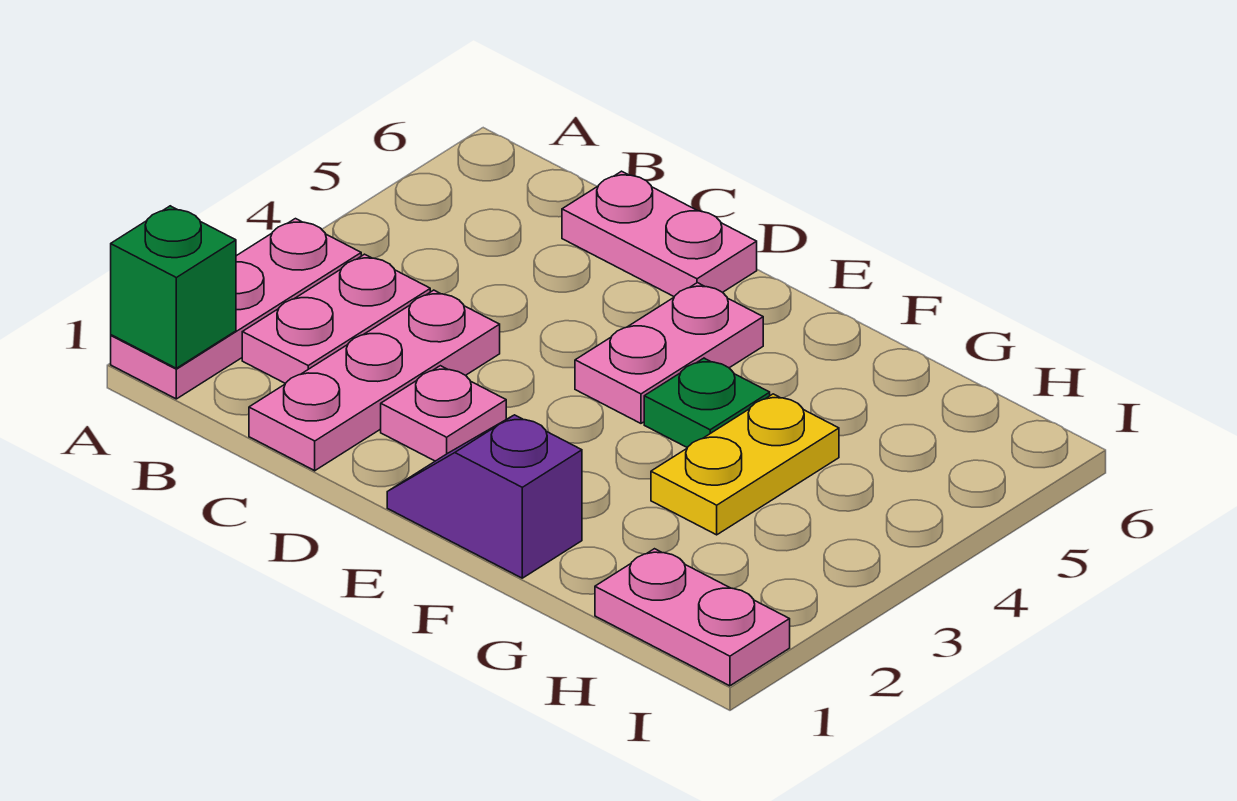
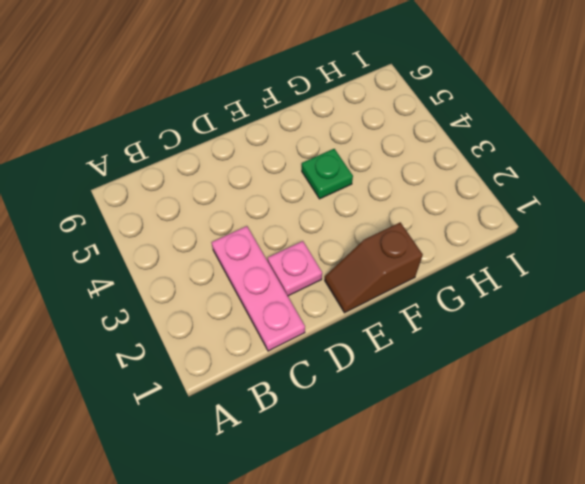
brown 1x2 slope [325,222,423,313] -> purple 1x2 slope [387,415,582,578]
none -> pink 1x3 plate [111,219,361,399]
none -> pink 1x2 plate [242,254,430,383]

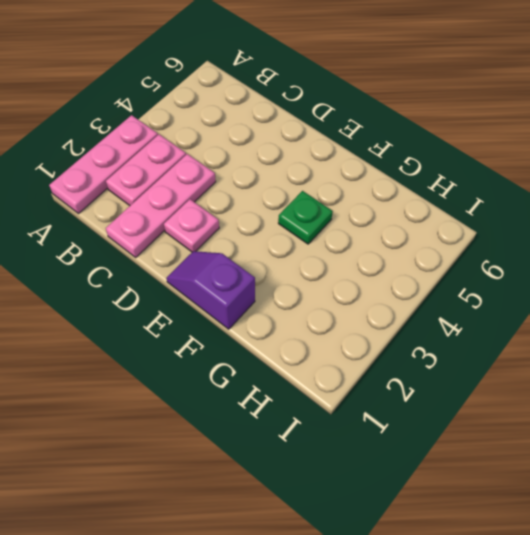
none -> pink 1x2 plate [562,171,757,296]
none -> pink 1x2 plate [575,283,763,423]

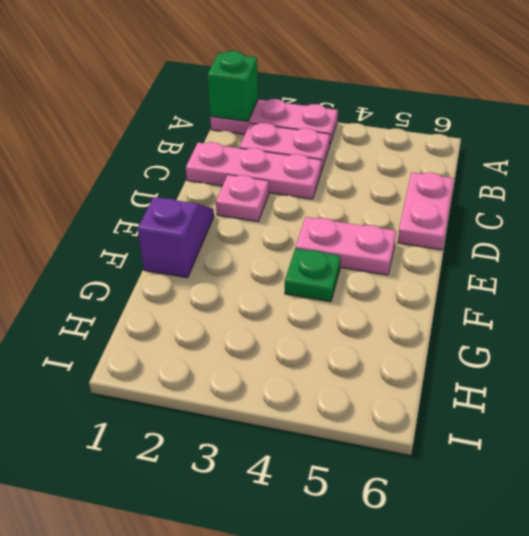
none -> yellow 1x2 plate [651,394,839,535]
none -> pink 1x2 plate [595,549,790,686]

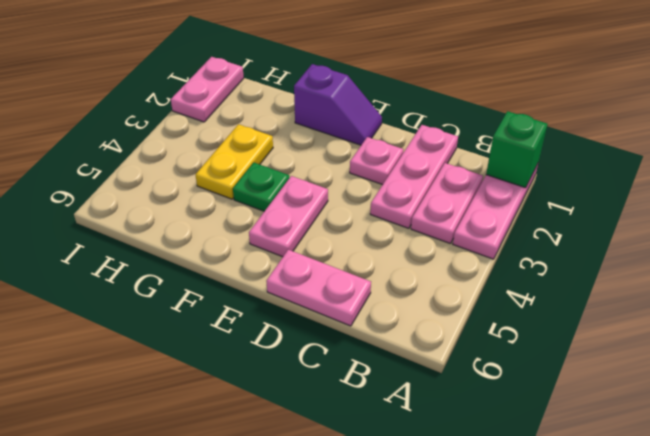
pink 1x2 plate [171,57,244,122] -> pink 1x2 plate turned to [595,549,790,686]

